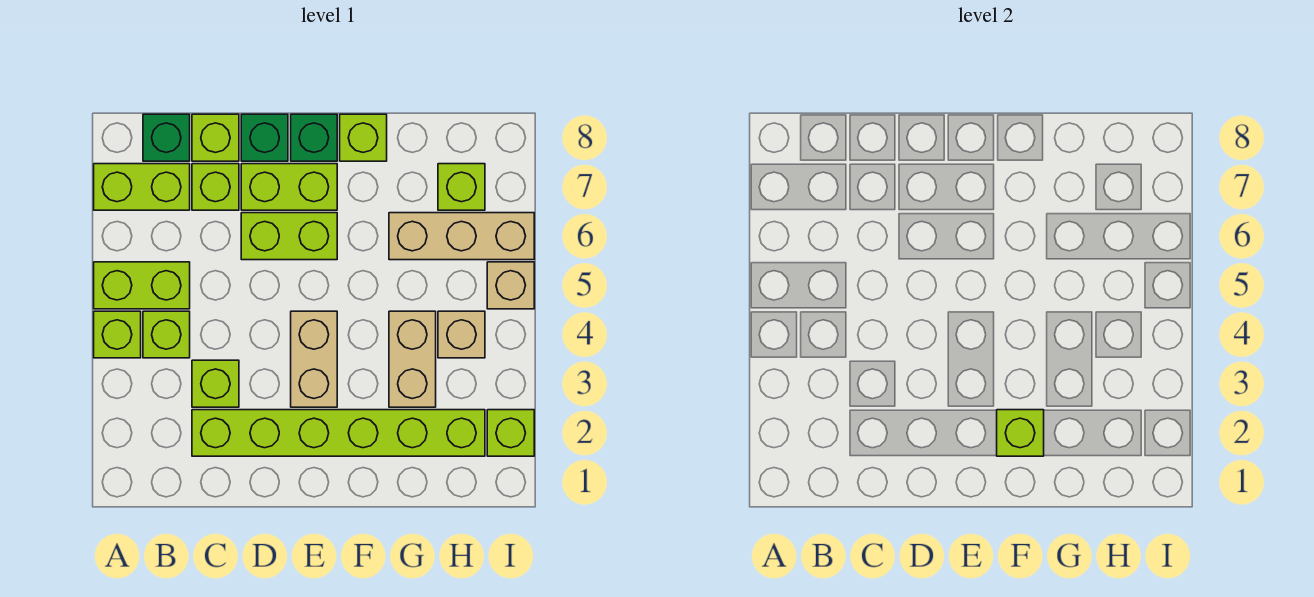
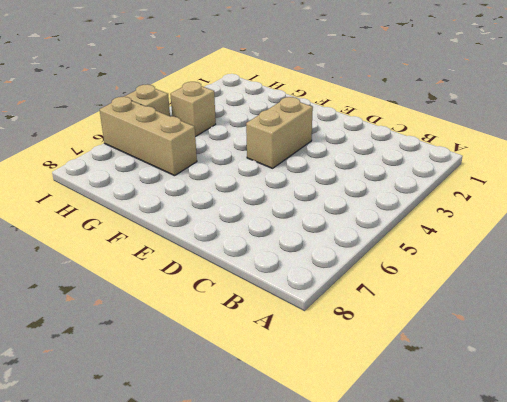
none -> lime 1x1 brick [94,311,141,358]
none -> lime 1x2 brick [94,262,190,309]
none -> lime 1x2 brick [94,164,190,210]

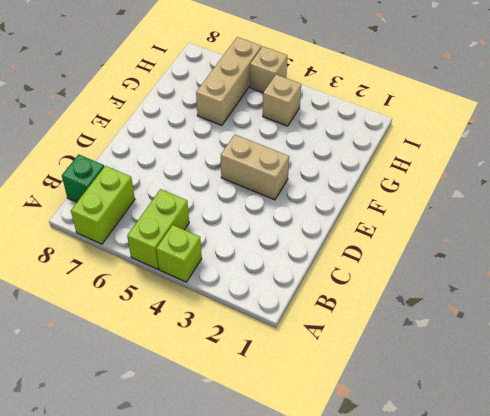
none -> lime 1x1 brick [143,311,190,358]
none -> lime 1x6 brick [192,410,485,456]
none -> lime 1x1 brick [192,360,239,407]

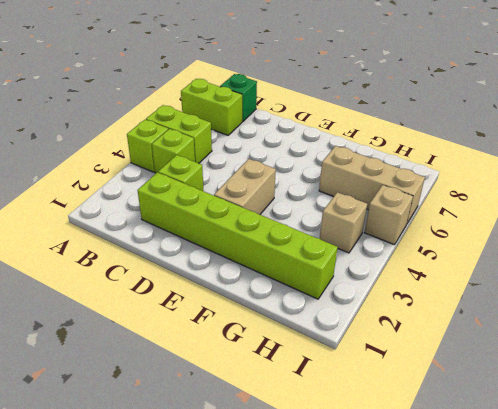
none -> lime 1x1 brick [192,164,239,210]
none -> lime 1x1 brick [192,114,239,161]
none -> lime 1x2 brick [241,213,337,260]

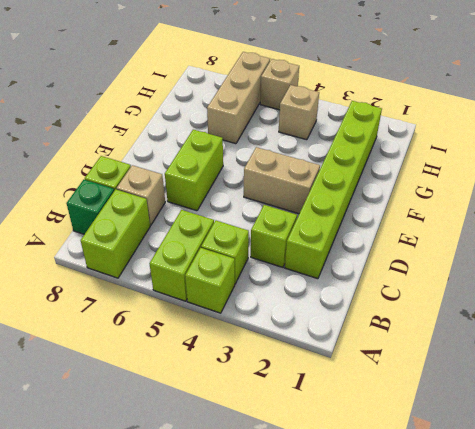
tan 1x1 brick [116,165,165,225] -> lime 1x1 brick [192,164,239,210]
none -> lime 1x2 brick [241,164,337,210]
none -> green 1x1 brick [241,114,288,161]
none -> green 1x1 brick [291,114,337,161]

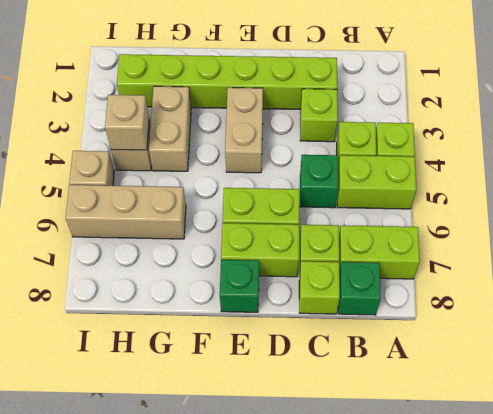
green 1x1 brick [300,155,338,208] -> green 1x1 brick moved to [241,114,288,161]
tan 1x1 brick [105,95,149,150] -> none
none -> lime 1x1 brick [340,114,387,161]
none -> lime 1x1 brick [438,164,485,210]
none -> lime 1x1 brick [487,410,534,456]

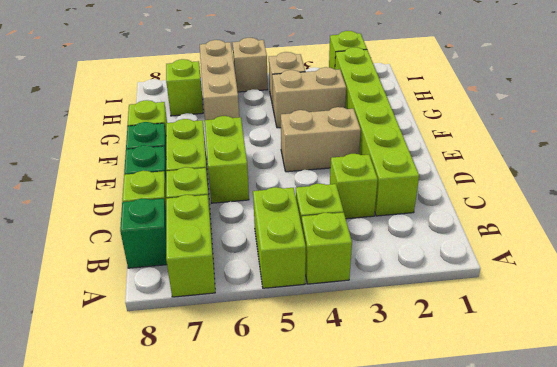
none -> lime 1x1 brick [997,410,1044,456]

